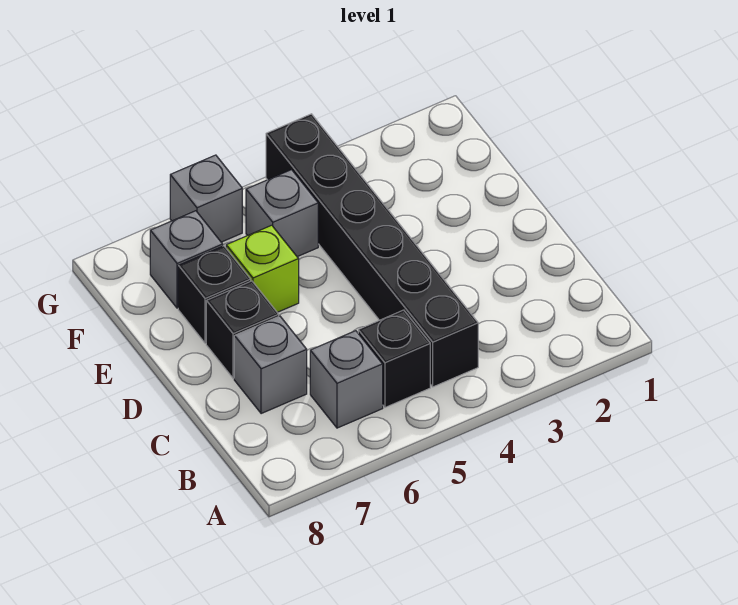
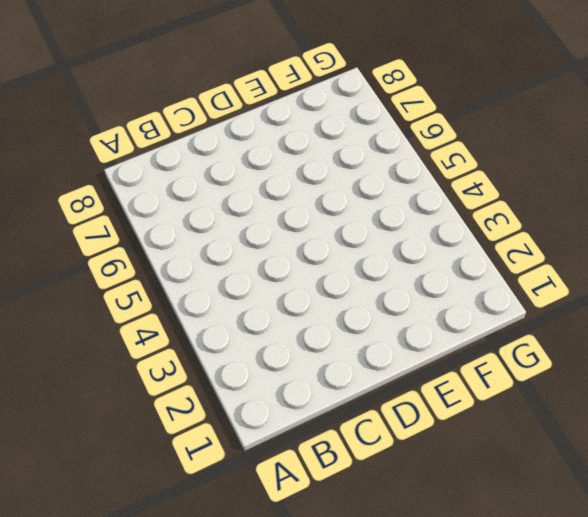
none -> black 1x6 brick [266,114,478,387]
none -> black 1x1 brick [358,310,430,407]

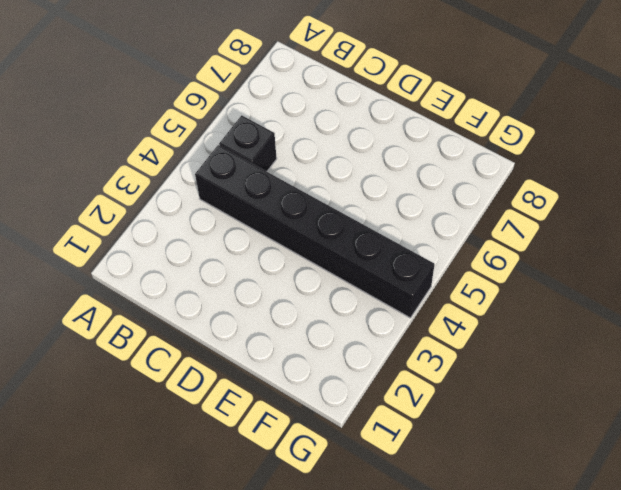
none -> grey 1x1 brick [310,331,383,428]
none -> grey 1x1 brick [234,316,307,414]

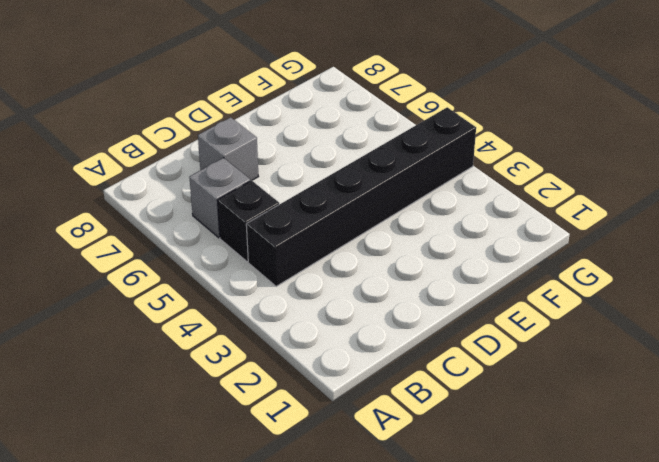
none -> black 1x1 brick [206,281,279,378]
none -> lime 1x1 brick [226,225,299,312]

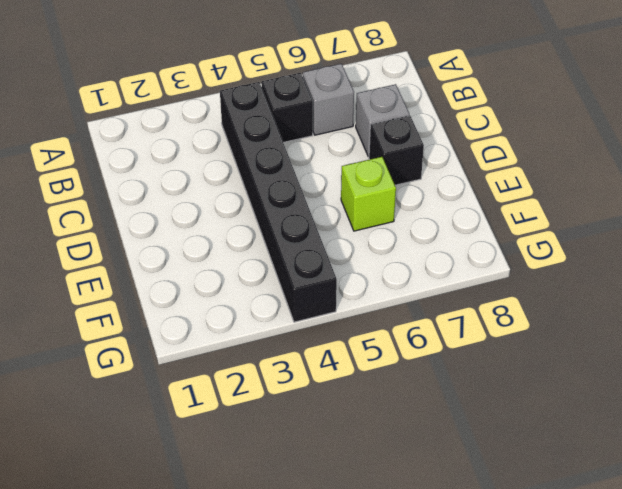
none -> black 1x1 brick [178,246,251,343]
none -> grey 1x1 brick [246,170,318,257]

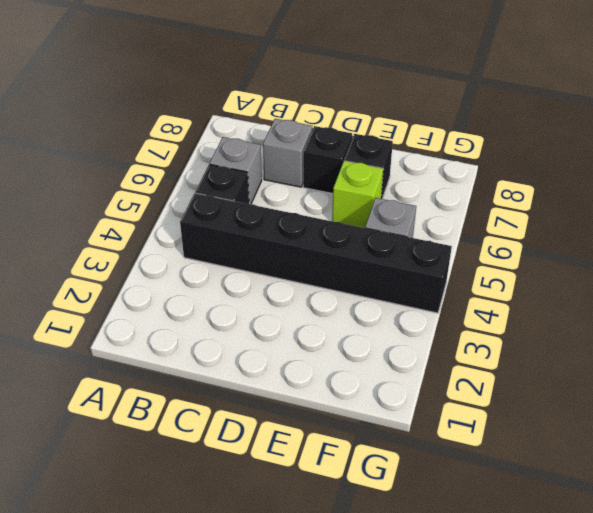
none -> grey 1x1 brick [150,211,223,308]
none -> grey 1x1 brick [170,155,242,242]

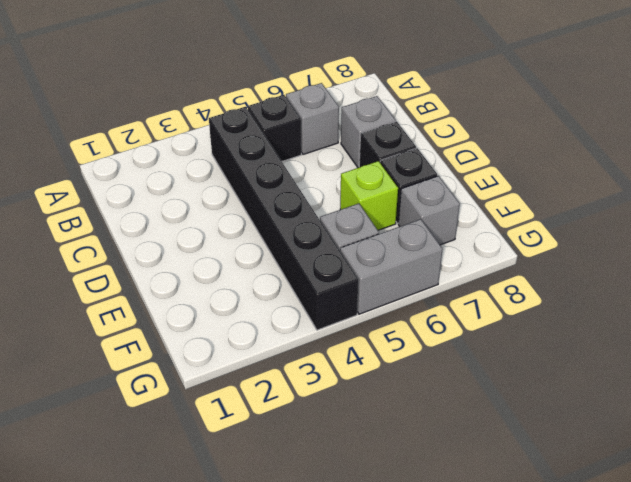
grey 1x2 brick [340,219,443,314] -> grey 1x1 brick [170,155,242,242]

